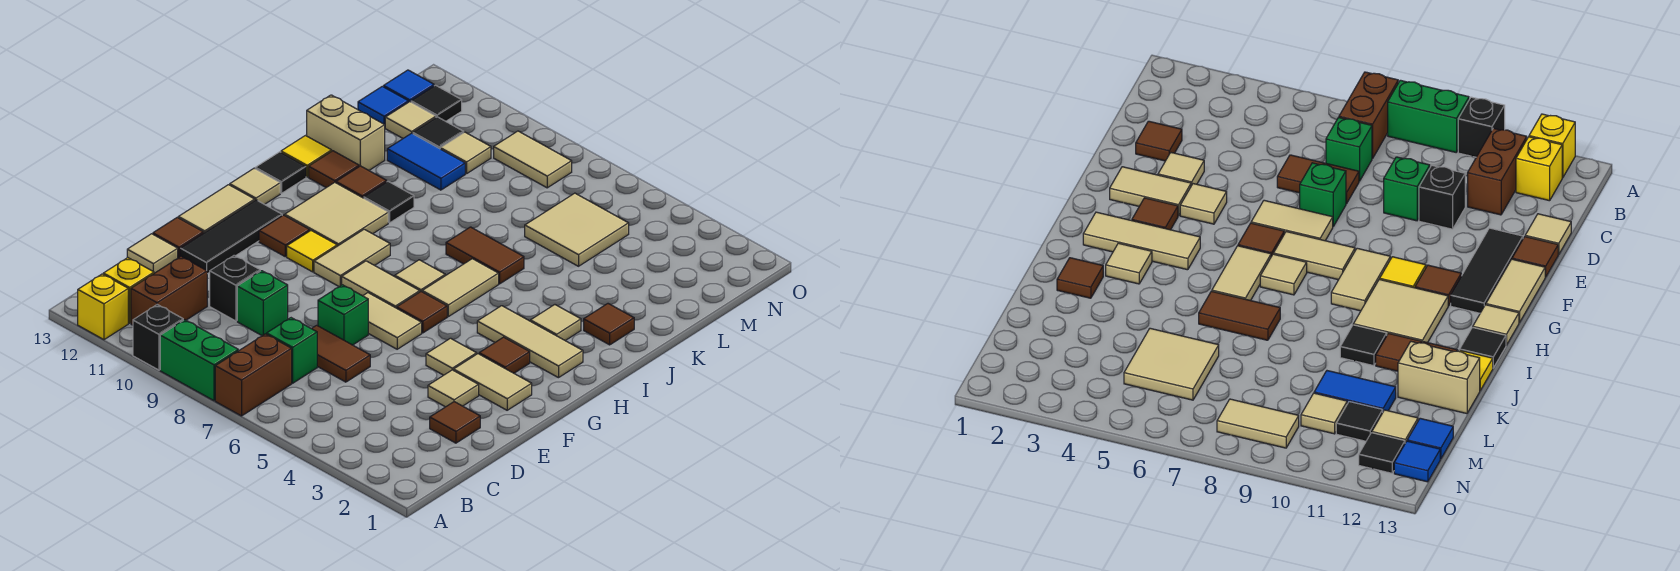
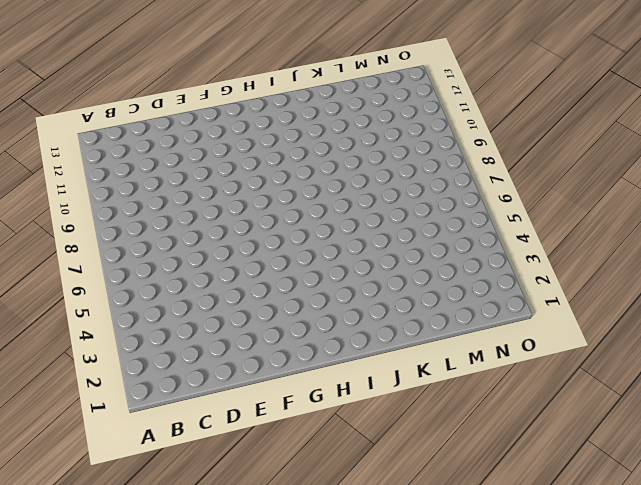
none -> brown 1x2 brick [215,334,292,416]
none -> green 1x2 brick [160,320,238,401]
none -> black 1x1 brick [133,305,183,370]
none -> yellow 1x1 brick [78,274,128,340]

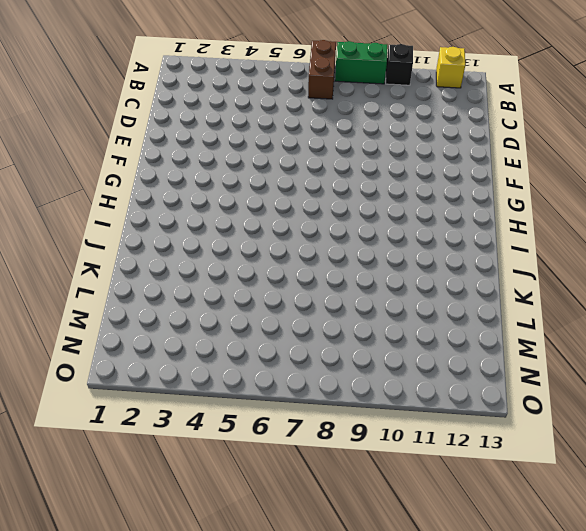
none -> brown 1x2 brick [131,257,207,325]
none -> yellow 1x1 brick [103,258,154,323]
none -> green 1x1 brick [267,318,317,383]
none -> brown 1x1 tile [430,402,480,443]

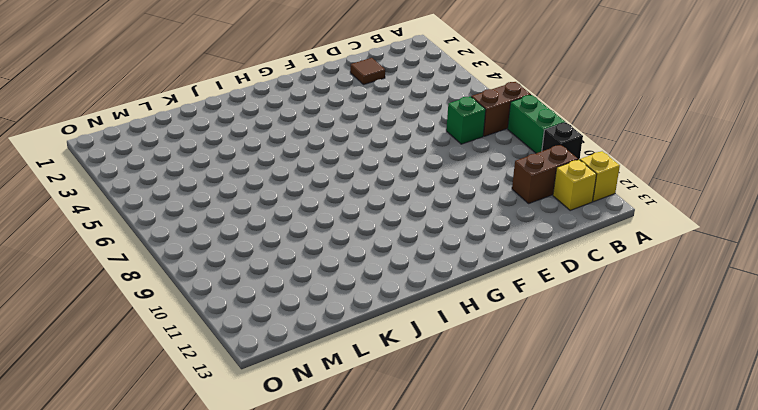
none -> brown 1x2 tile [312,325,370,382]
none -> green 1x1 brick [237,271,288,336]
none -> black 1x1 brick [210,255,260,321]
none -> tan 1x1 tile [127,234,178,273]

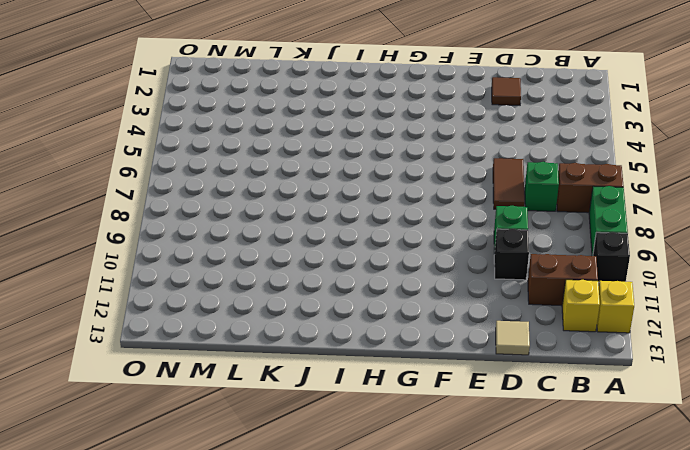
none -> tan 1x1 tile [428,370,479,407]
none -> green 1x1 brick [318,285,368,345]
none -> black 1x3 tile [180,200,282,274]
none -> brown 1x1 tile [153,217,203,258]

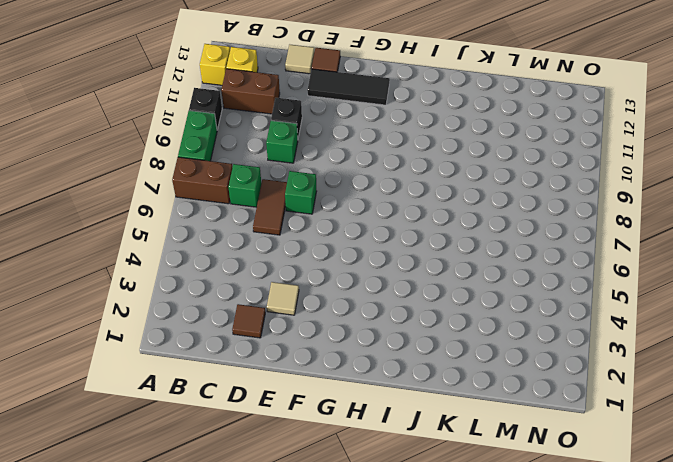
none -> tan 1x2 tile [454,354,532,410]
none -> tan 1x1 tile [426,338,477,375]
none -> tan 1x2 tile [363,293,422,349]
none -> tan 1x2 tile [178,185,255,233]

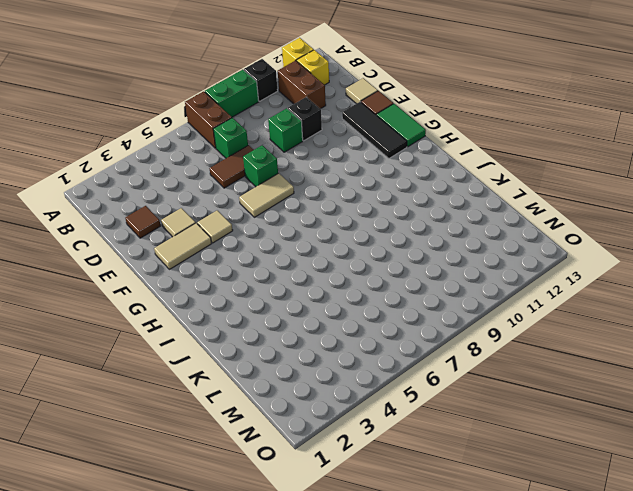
green 1x2 tile [377,104,426,147] -> tan 1x2 tile [178,185,255,233]
none -> brown 1x1 tile [479,337,530,373]
none -> brown 1x1 tile [397,292,447,333]
none -> tan 1x2 tile [342,261,420,308]
none -> tan 1x2 tile [314,229,390,286]

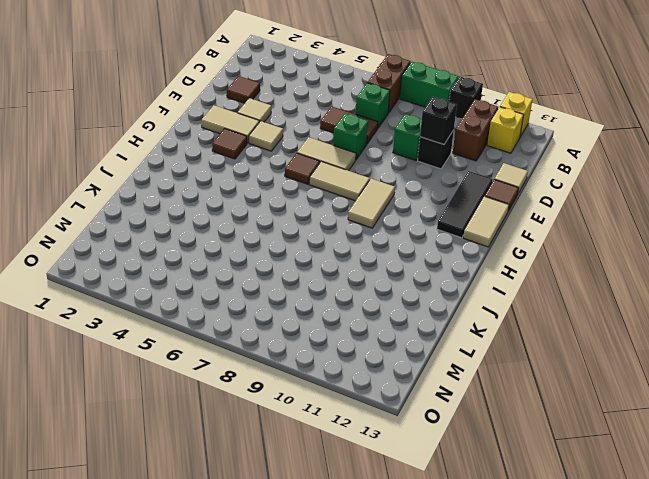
black 1x1 brick [420,97,457,144] -> none
none -> yellow 1x1 tile [287,231,337,272]
none -> brown 1x1 tile [259,215,310,257]
none -> tan 1x3 tile [477,306,583,378]
none -> tan 1x2 tile [422,259,499,317]

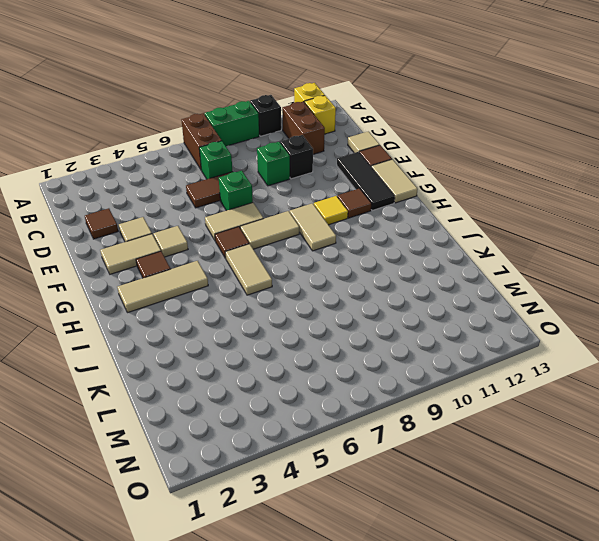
none -> tan 1x1 tile [395,260,445,292]
none -> tan 2x2 tile [285,182,388,246]
none -> tan 1x1 tile [230,168,280,204]
none -> tan 1x1 tile [530,305,581,341]

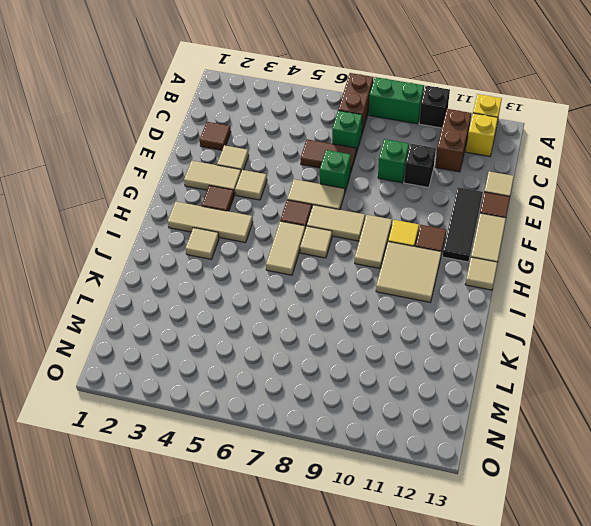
none -> black 1x1 tile [255,152,306,193]
none -> brown 1x1 tile [584,304,634,345]
none -> brown 1x2 tile [446,227,524,284]
none -> black 1x1 tile [364,181,414,223]

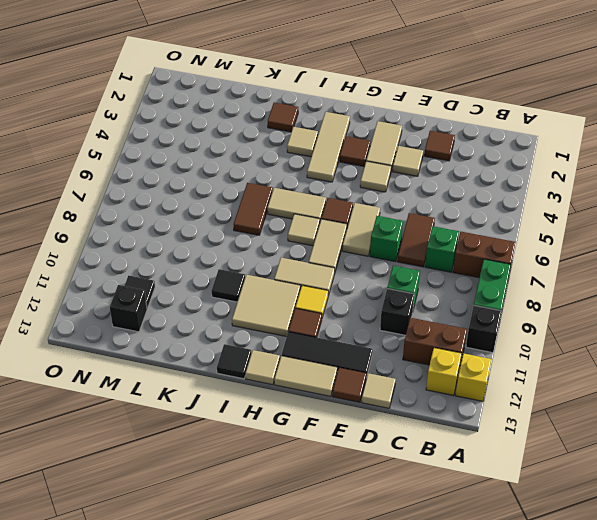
black 1x1 brick [110,285,147,332] -> tan 1x1 tile [385,102,436,138]
none -> brown 1x1 tile [336,166,387,198]
none -> brown 1x1 tile [309,151,359,188]
none -> yellow 1x1 tile [281,136,332,177]
none -> tan 1x2 brick [307,95,385,170]

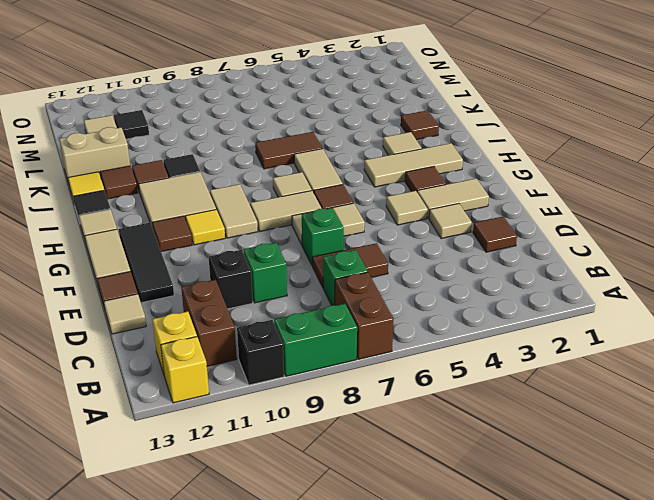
none -> tan 2x2 tile [525,193,629,266]
none -> blue 1x2 tile [387,133,465,190]
none -> tan 1x1 tile [440,132,491,174]
none -> blue 1x1 tile [358,86,408,125]

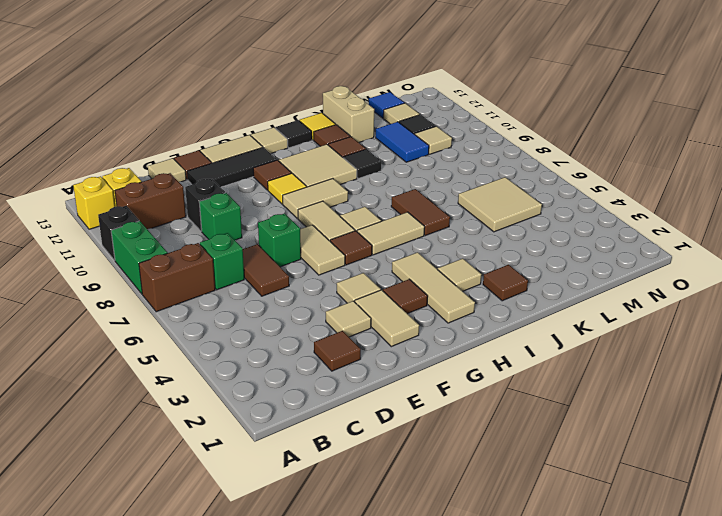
none -> tan 1x2 tile [494,131,572,188]
none -> black 1x1 tile [411,85,462,121]
none -> blue 1x1 tile [384,70,434,102]

